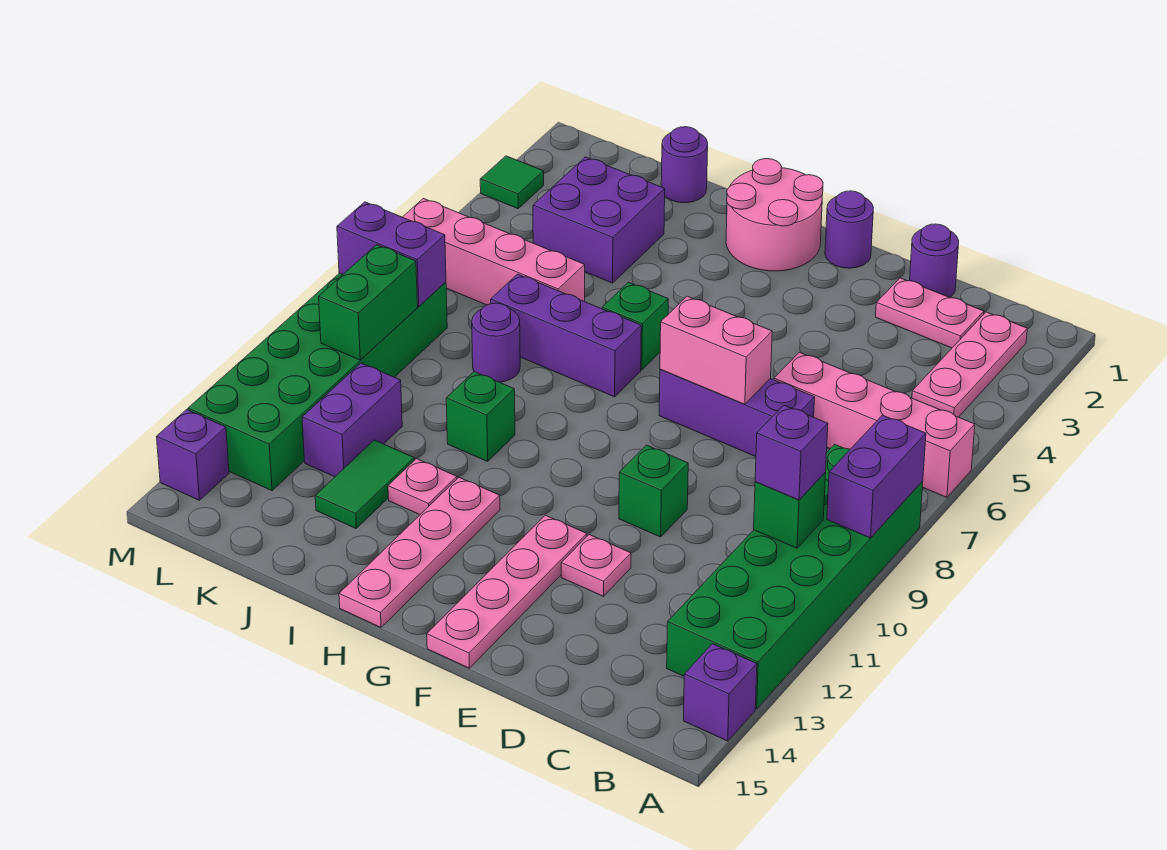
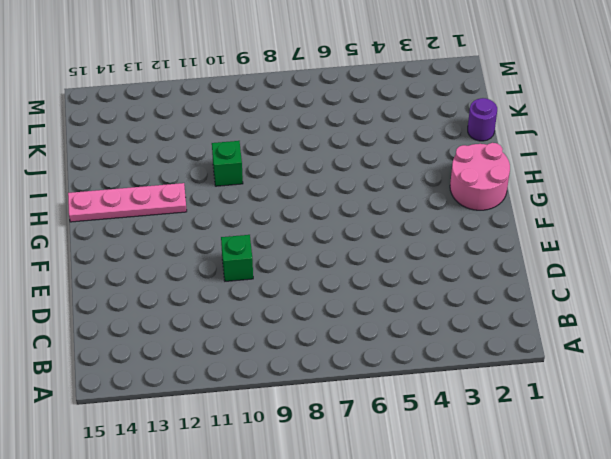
none -> pink 1x4 brick [774,352,975,497]
none -> green 2x6 brick [667,444,923,709]
none -> purple 1x1 brick [683,644,757,741]
none -> pink 1x3 plate [912,312,1027,417]

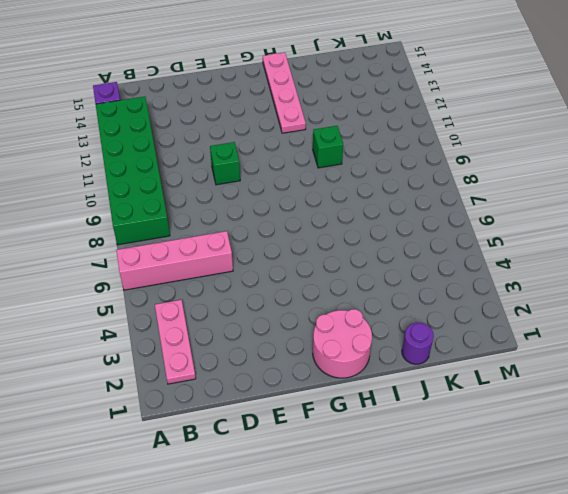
none -> pink 1x2 plate [876,278,984,348]
none -> purple 1x1 round brick [910,224,959,297]
none -> purple 1x3 brick [659,369,815,456]
none -> pink 1x1 plate [561,535,631,596]

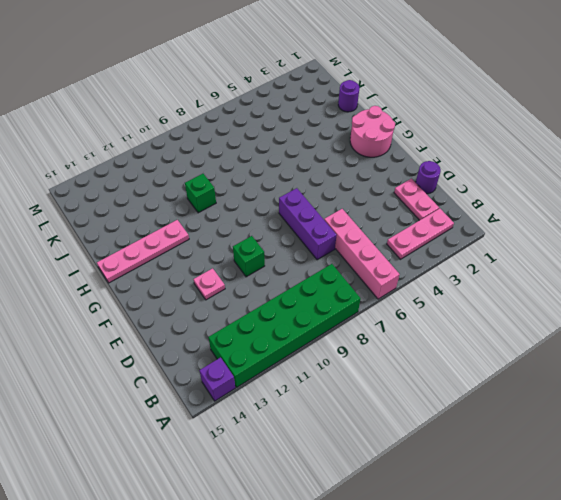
none -> purple 1x1 round brick [825,191,873,268]
none -> pink 1x4 plate [427,515,587,668]
none -> green 1x1 brick [602,282,668,370]
none -> purple 1x3 brick [491,274,641,397]

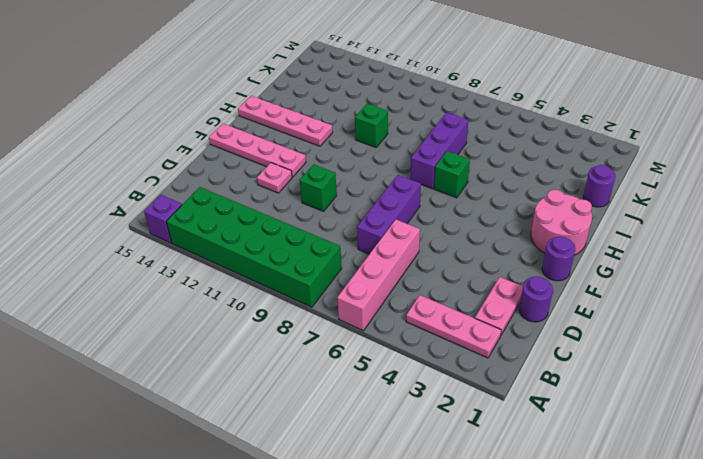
none -> pink 1x1 plate [388,459,457,515]
none -> purple 2x2 brick [533,157,665,283]
none -> pink 1x4 brick [403,199,585,305]
none -> purple 1x1 round brick [472,303,520,382]

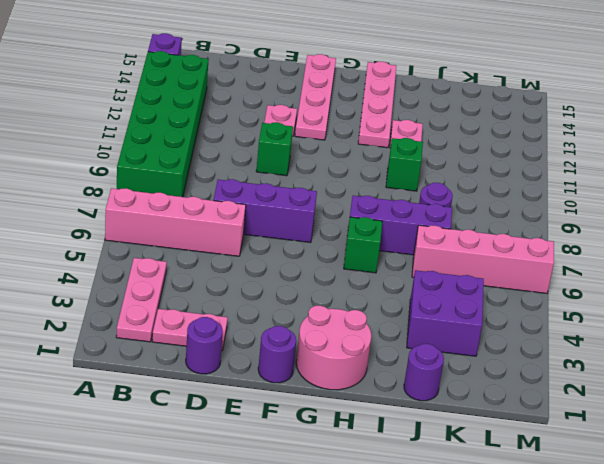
none -> green 1x2 tile [315,440,414,528]
none -> purple 1x2 brick [302,363,402,477]
none -> green 2x6 brick [188,273,447,491]
none -> green 1x1 tile [480,156,544,209]

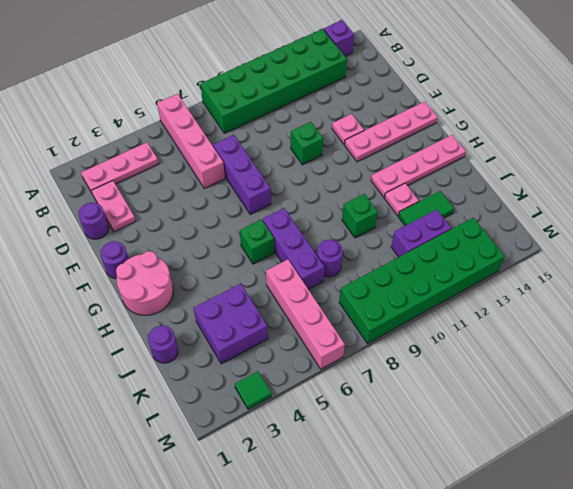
none -> purple 1x1 brick [157,410,229,500]
none -> purple 1x2 brick [827,415,926,538]
none -> green 1x1 brick [754,473,826,548]
none -> pink 1x2 brick [660,296,772,404]

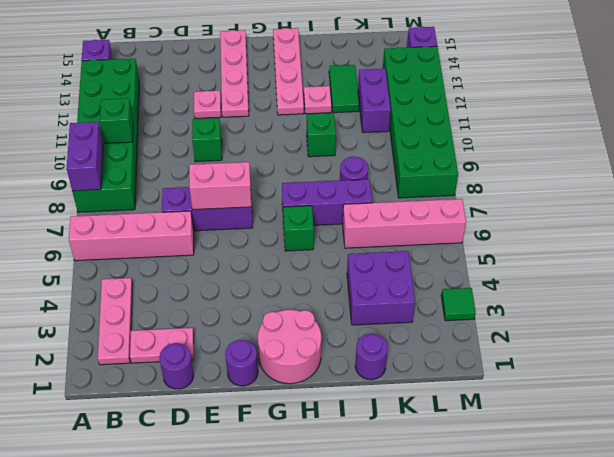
none -> purple 1x2 brick [337,202,446,306]
none -> green 1x2 brick [319,245,417,360]
none -> purple 1x1 brick [755,405,828,500]

